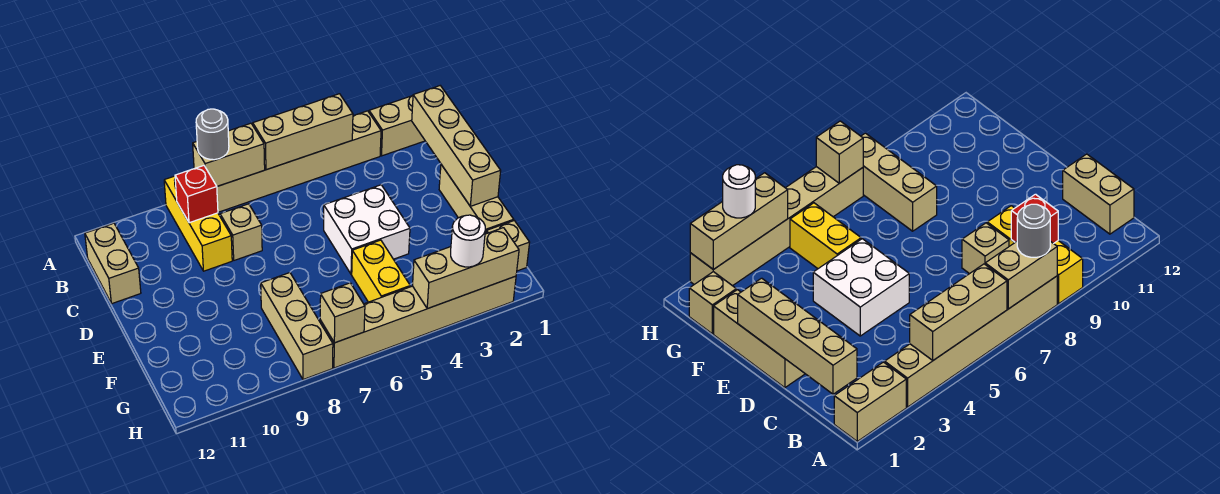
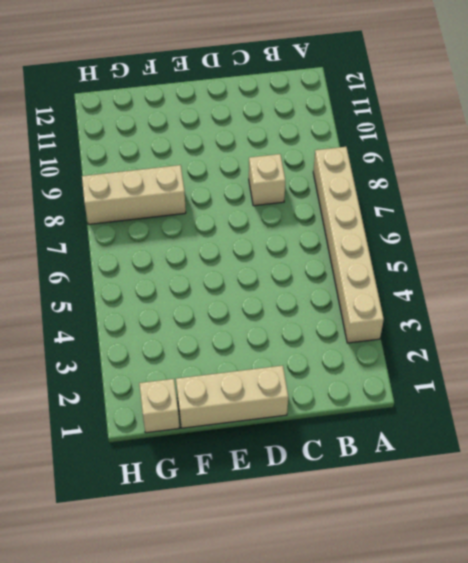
none -> tan 1x2 brick [369,96,425,156]
none -> yellow 1x3 brick [164,176,232,271]
none -> tan 1x2 brick [85,223,141,304]

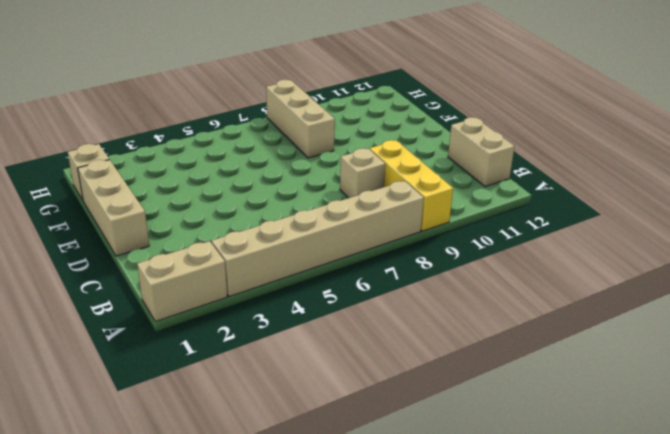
none -> white 2x2 brick [324,185,410,274]
none -> yellow 1x2 brick [352,240,410,302]
none -> tan 1x6 brick [320,276,516,368]

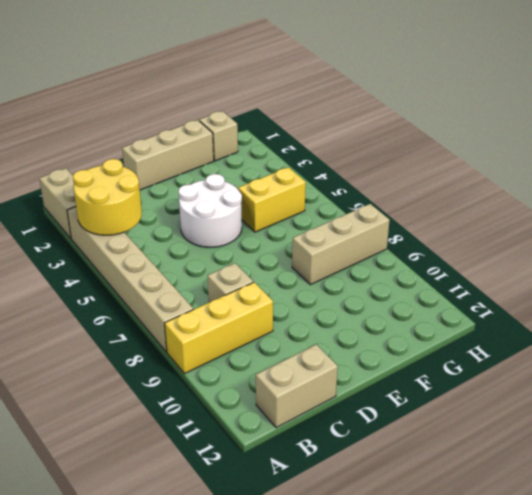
yellow 2x2 round brick [73,159,142,235] -> tan 1x3 brick [253,94,353,170]
white 2x2 round brick [178,174,242,247] -> white 2x2 brick [324,185,410,274]
none -> tan 1x6 brick [320,276,516,368]
none -> tan 1x2 brick [193,123,265,186]
none -> tan 1x4 brick [412,86,501,206]

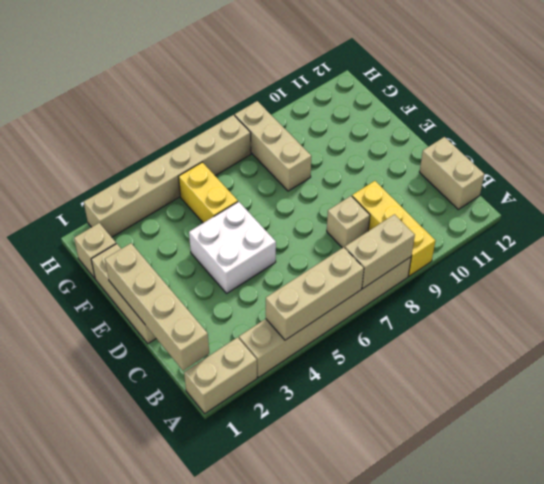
none -> red 1x1 brick [175,166,218,223]
none -> tan 1x3 brick [413,228,519,309]
none -> tan 1x1 brick [320,283,365,343]

